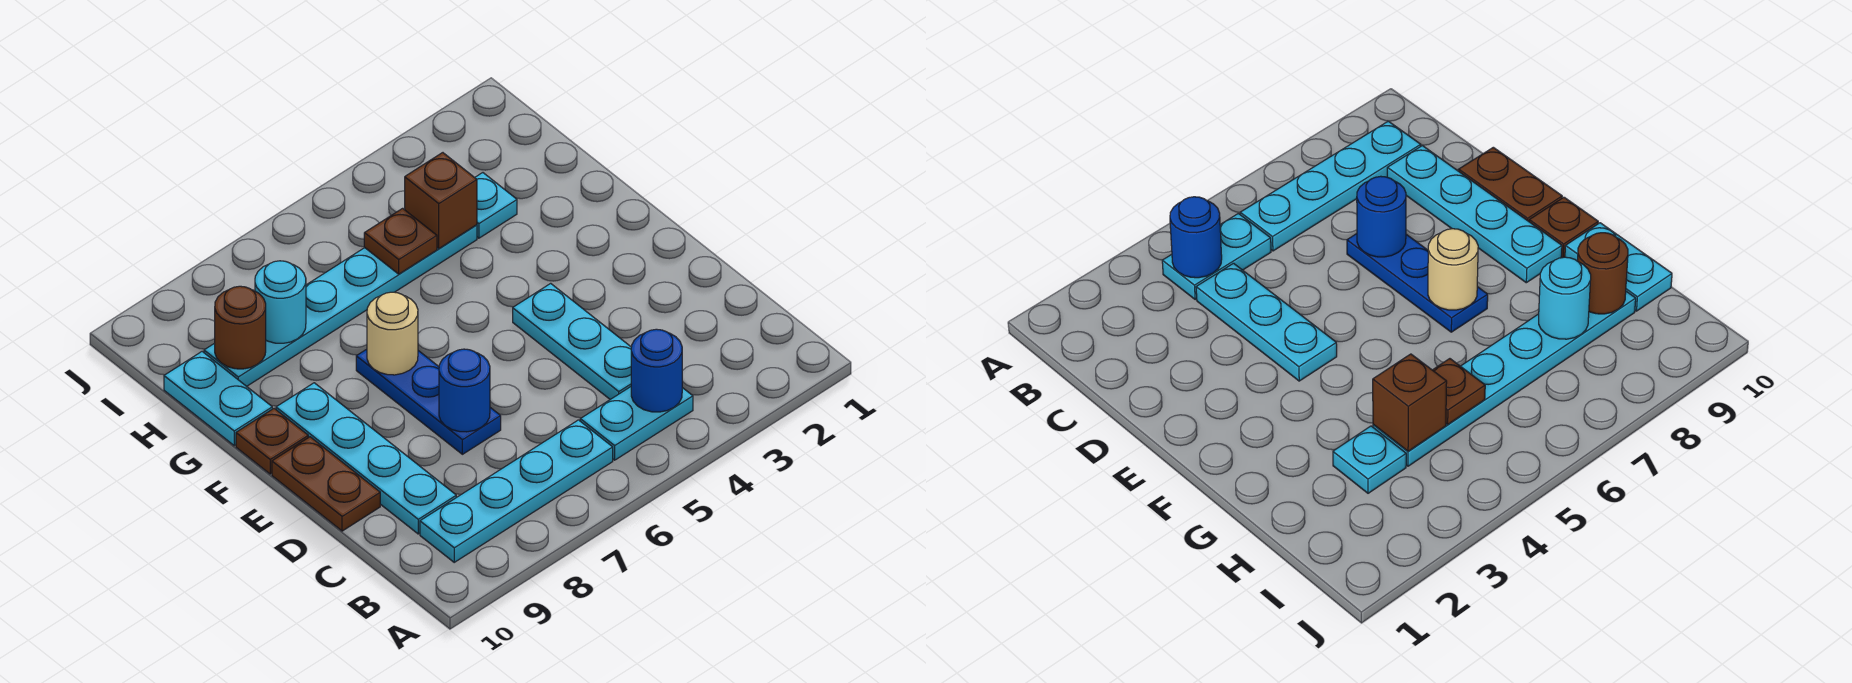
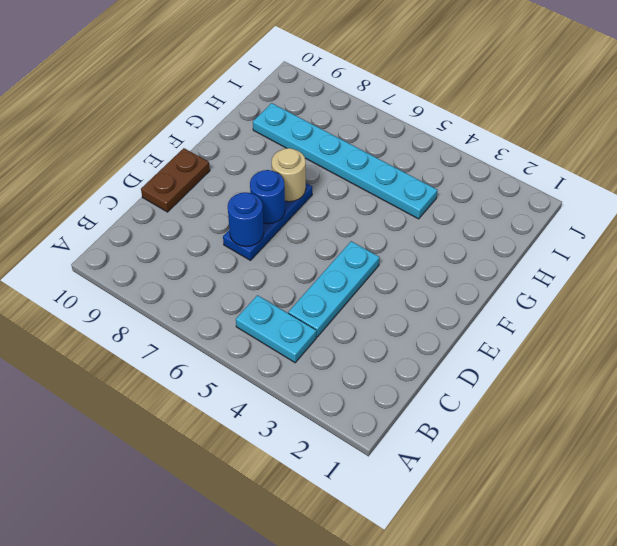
blue 1x1 round brick [250,170,285,224] -> blue 1x1 round brick moved to [631,329,682,412]
none -> cyan 1x4 plate [420,420,613,562]
none -> cyan 1x4 plate [276,383,456,534]
none -> brown 1x1 plate [236,409,308,474]

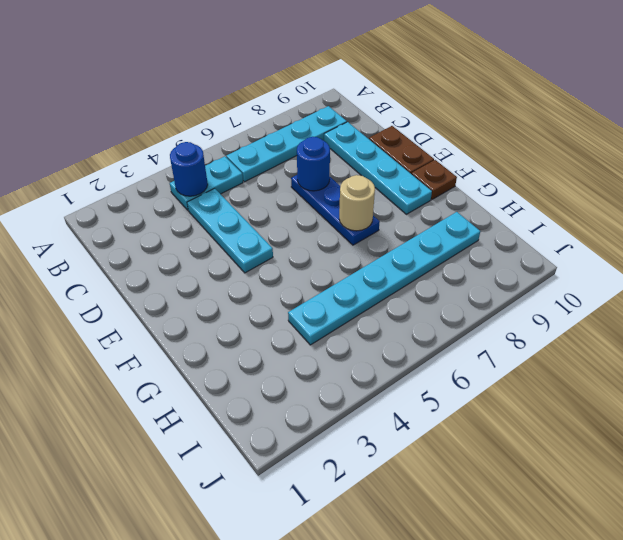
none -> cyan 1x2 plate [164,352,272,446]
none -> cyan 1x1 plate [475,173,517,238]
none -> brown 1x1 brick [405,153,477,249]

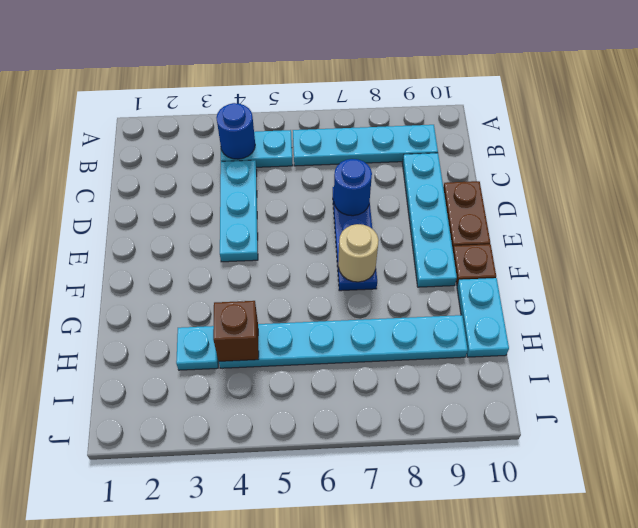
none -> brown 1x1 plate [364,208,437,274]
none -> cyan 1x1 round brick [255,261,306,343]
none -> brown 1x1 round brick [215,286,266,369]

